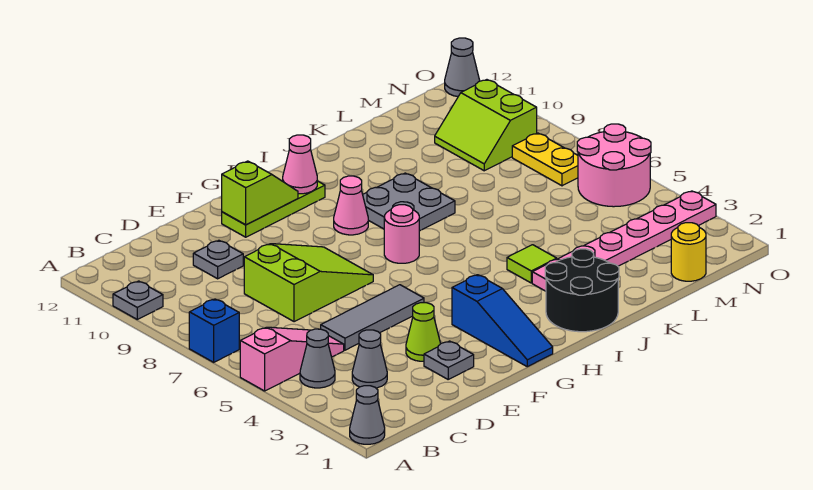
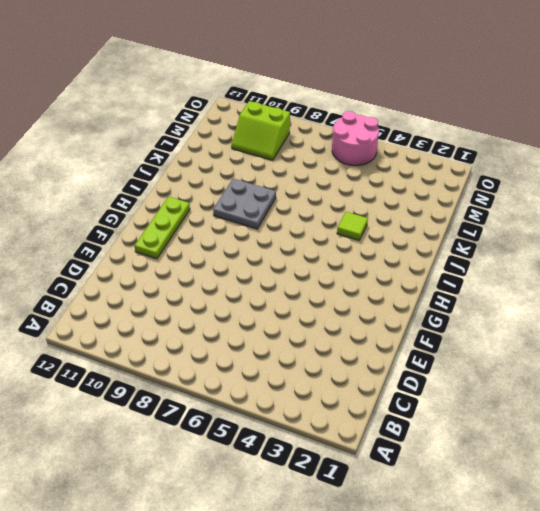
none -> grey 1x1 cone [350,386,385,444]
none -> pink 1x3 slope [240,327,344,391]
none -> blue 1x1 brick [189,299,239,362]

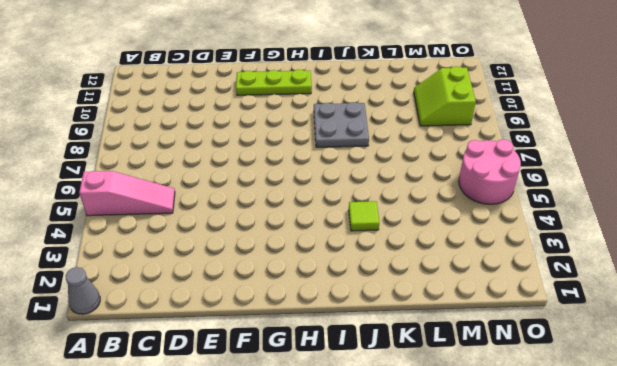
none -> blue 1x1 brick [189,299,239,362]
none -> grey 1x1 plate [113,281,163,319]
none -> grey 1x1 cone [300,329,335,388]

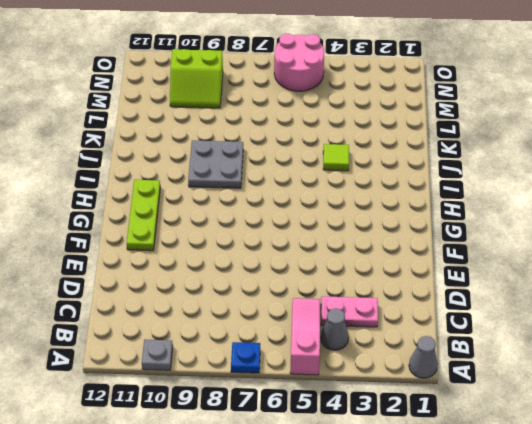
blue 1x1 plate [231,342,260,373] -> blue 1x1 brick [189,299,239,362]
pink 1x2 plate [321,296,378,327] -> grey 1x1 cone [352,330,387,388]
none -> grey 1x3 tile [321,285,424,350]
none -> lime 2x3 slope [244,244,373,322]
none -> grey 1x1 plate [193,240,243,279]

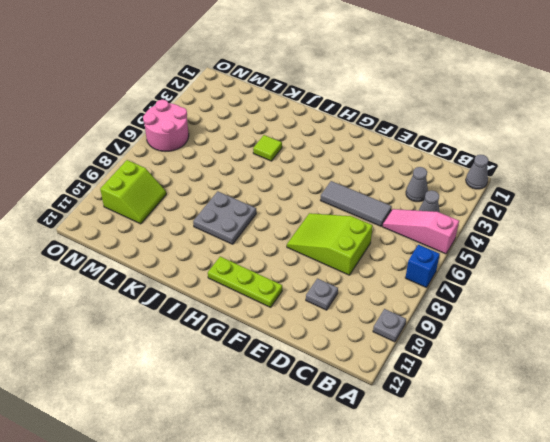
none -> grey 1x1 plate [424,341,474,379]
none -> lime 1x1 cone [406,303,441,361]
none -> blue 1x3 slope [452,275,553,367]

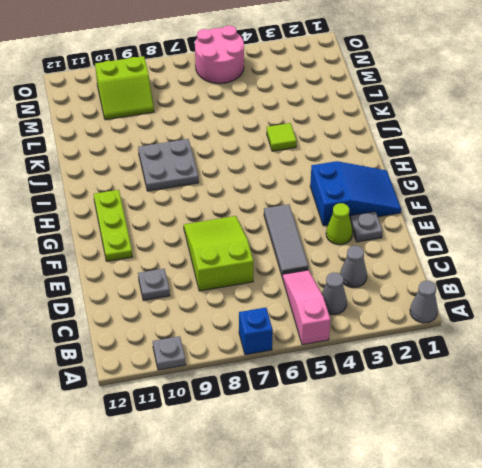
blue 2x3 slope [310,161,401,226] -> blue 1x3 slope [452,275,553,367]
none -> pink 1x1 round brick [384,205,419,263]
none -> pink 1x1 cone [334,176,368,235]
none -> black 2x2 round brick [545,249,619,332]

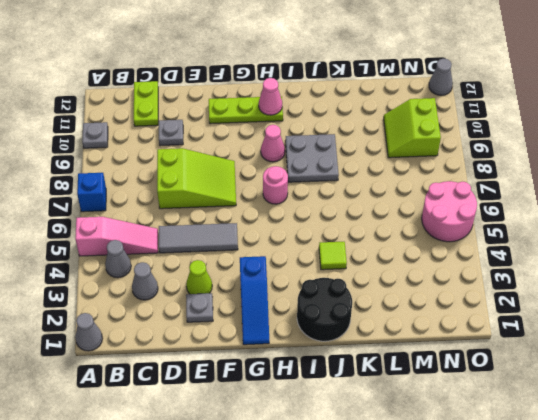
lime 1x2 plate [134,81,158,126] -> none
none -> pink 1x6 plate [532,191,716,291]
none -> yellow 1x1 round brick [671,223,706,281]
none -> yellow 1x2 plate [512,133,578,186]

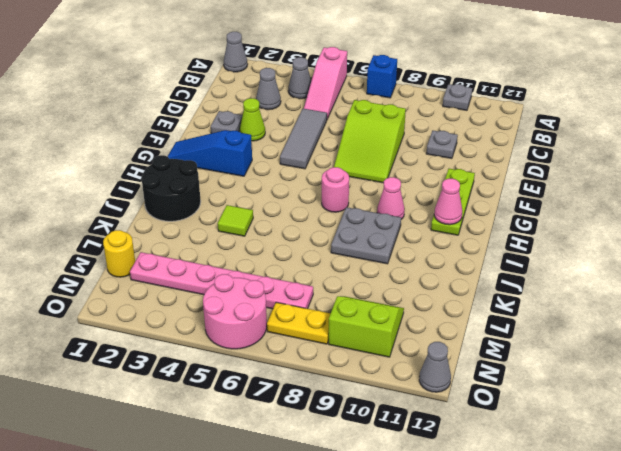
pink 1x6 plate [130,252,313,309] -> pink 1x6 plate turned to [532,191,716,291]
none -> lime 1x2 slope [222,161,298,225]

